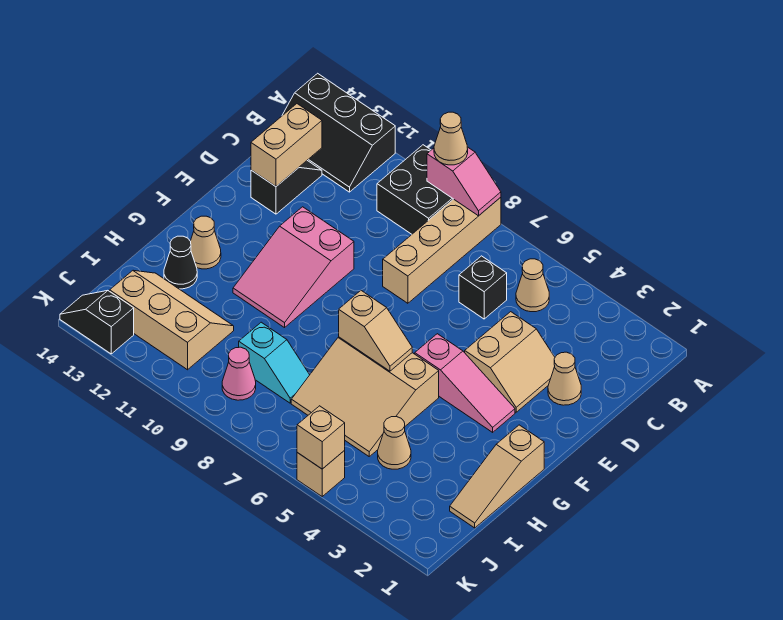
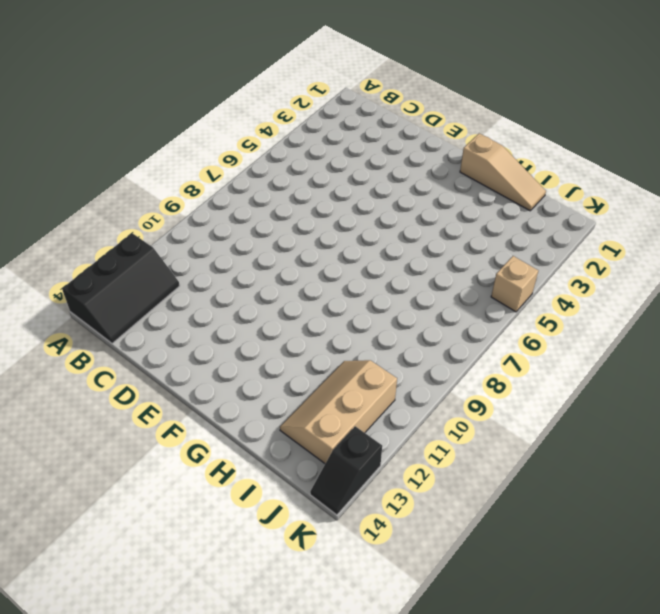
none -> tan 1x4 brick [383,197,501,303]
none -> black 2x2 brick [377,145,453,234]
none -> tan 1x1 cone [516,259,549,312]

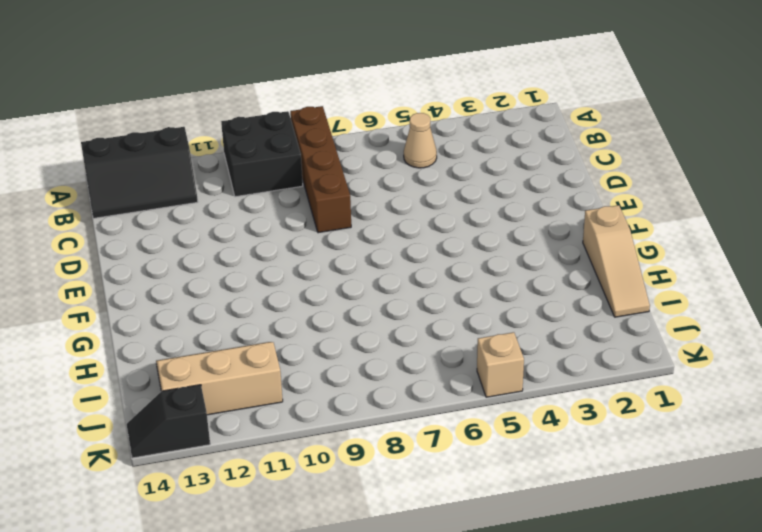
brown 1x4 brick [290,106,351,233] -> tan 1x4 brick [383,197,501,303]
none -> black 1x1 brick [459,256,507,319]
none -> black 1x2 slope [251,161,322,214]
none -> tan 1x1 cone [548,352,581,405]

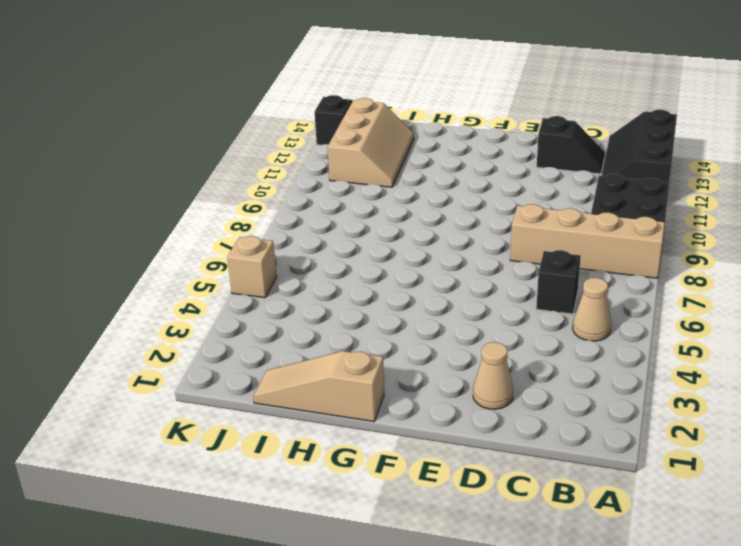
none -> tan 2x2 slope [465,312,555,412]
none -> pink 2x3 slope [233,207,354,328]
none -> pink 1x3 slope [415,334,515,432]

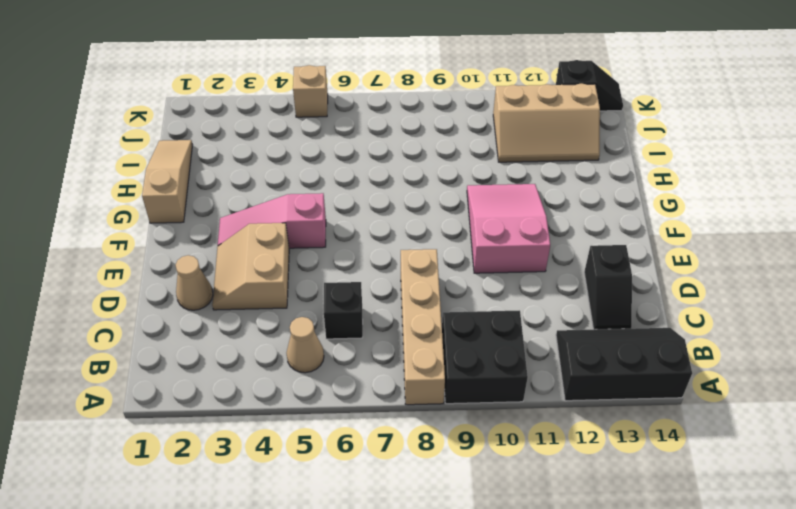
none -> tan 3x3 slope [291,337,439,456]
none -> tan 1x1 cone [191,216,221,269]
none -> black 1x1 cone [164,236,197,289]

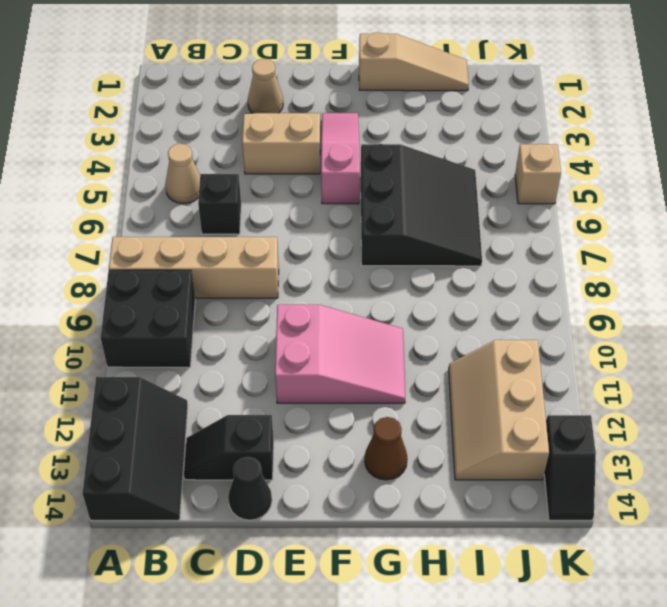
black 1x1 cone [228,457,272,520] -> black 1x1 cone moved to [164,236,197,289]
black 3x3 slope [361,144,482,266] -> tan 3x3 slope [291,337,439,456]
brown 1x1 cone [365,417,407,480] -> tan 1x1 cone [191,216,221,269]
none -> tan 1x1 cone [378,417,411,469]
none -> cyan 1x2 slope [239,322,309,403]
none -> pink 1x1 cone [222,347,256,400]

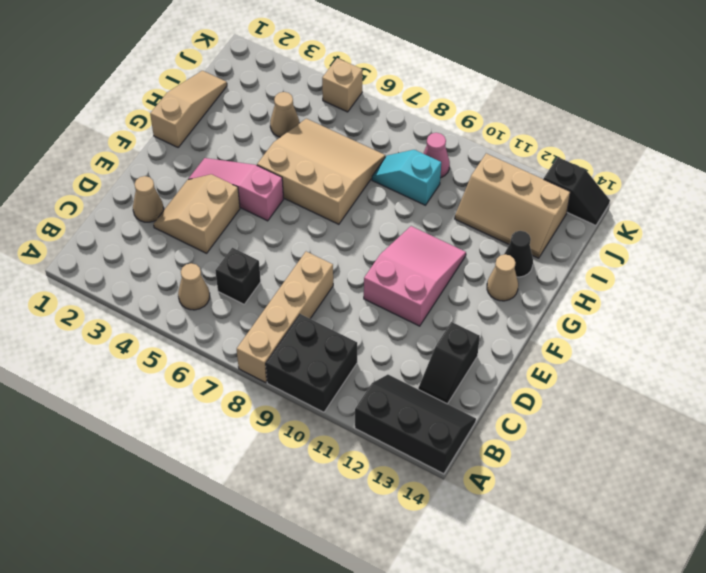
none -> pink 1x2 slope [427,147,501,216]
none -> tan 1x2 brick [251,104,322,186]
none -> tan 1x2 slope [339,291,412,371]

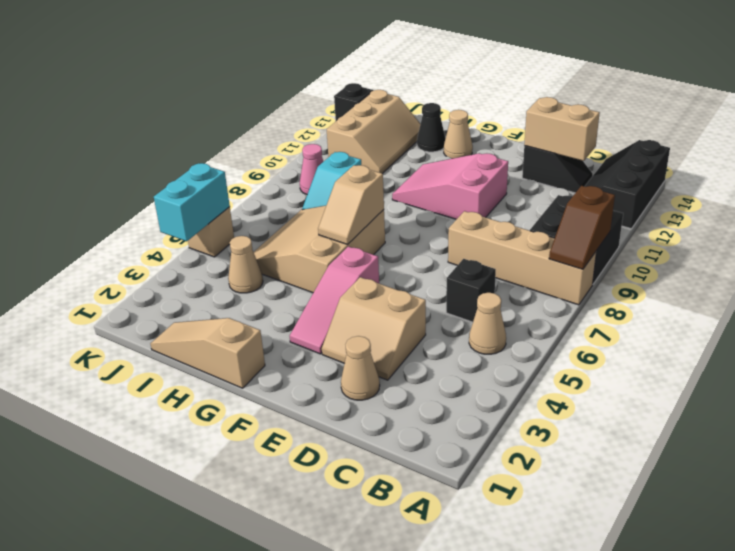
brown 1x2 slope [549,186,615,269] -> pink 1x2 slope [427,147,501,216]
cyan 1x2 brick [154,163,230,241] -> tan 1x1 brick [297,406,345,469]
none -> tan 1x1 cone [434,112,468,165]

